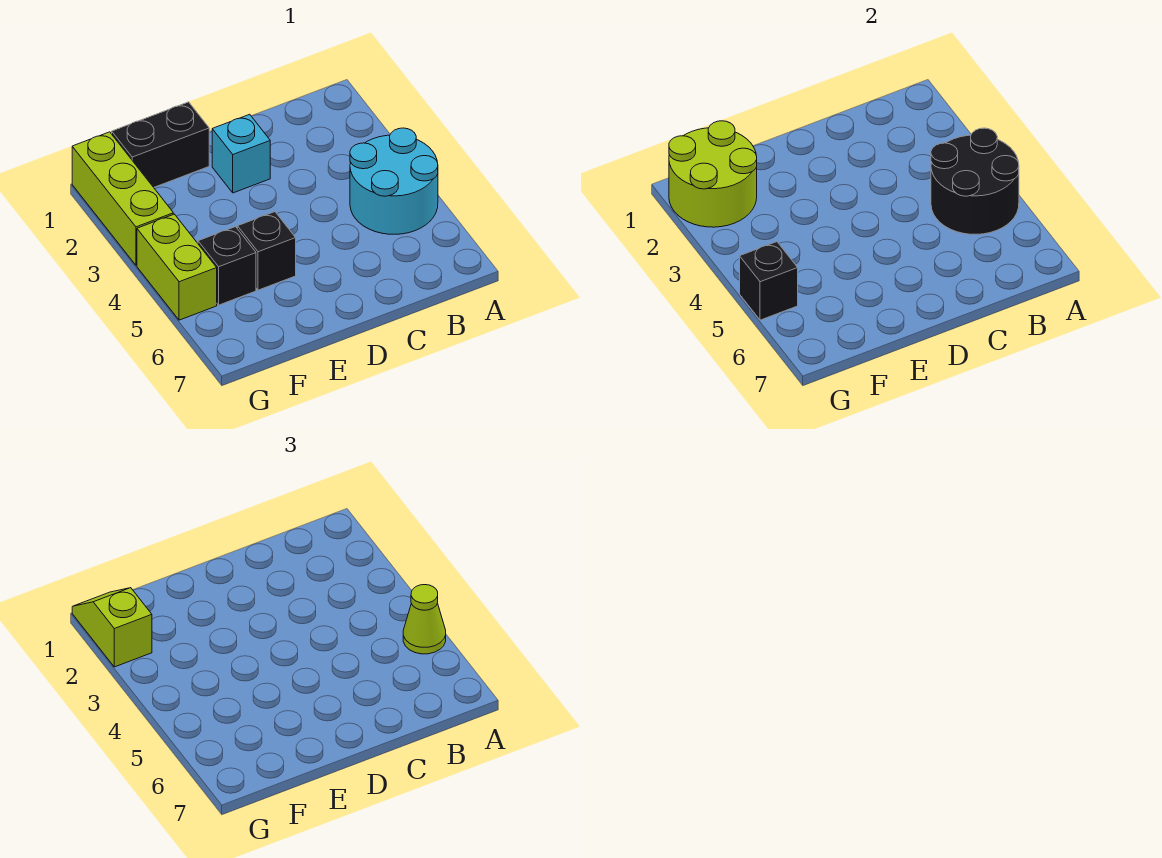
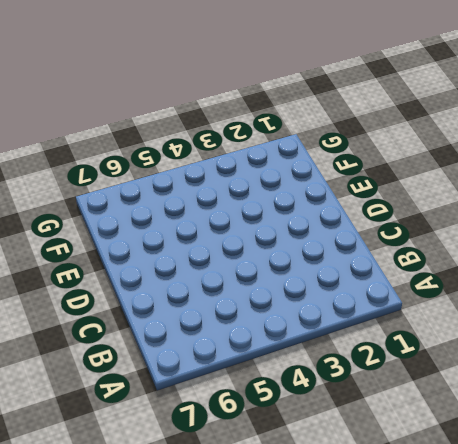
none -> cyan 2x2 round brick [350,128,438,234]
none -> cyan 1x1 brick [212,114,270,193]
none -> black 1x2 brick [112,102,209,187]

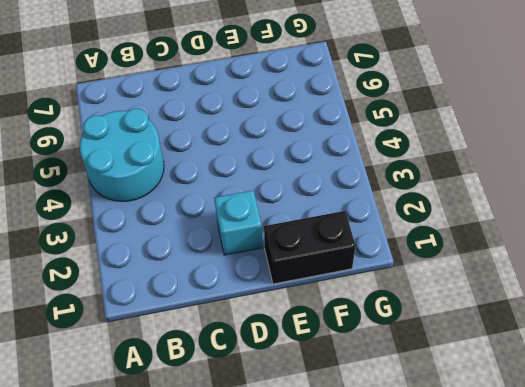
none -> black 1x1 brick [237,212,296,290]
none -> black 1x1 brick [198,227,256,305]
none -> lime 1x3 brick [72,132,173,265]

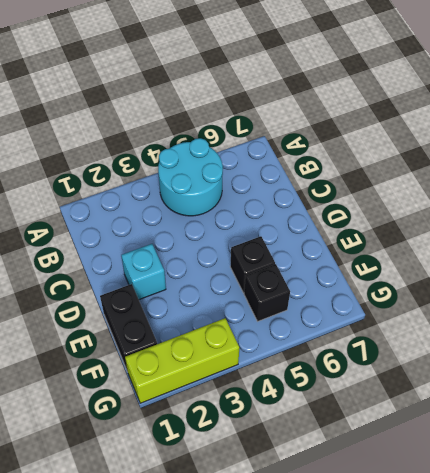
none -> lime 1x2 brick [137,214,217,320]
none -> black 2x2 round brick [931,128,1019,234]
none -> lime 2x2 round brick [669,121,757,227]

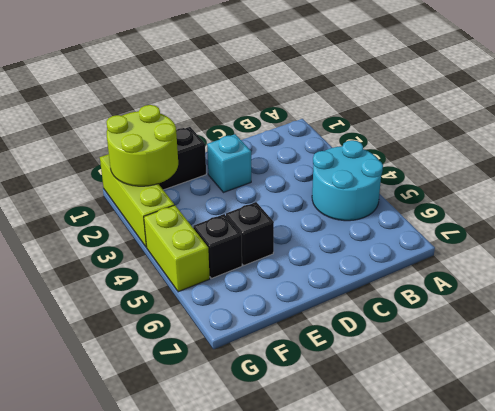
none -> black 2x2 round brick [931,128,1019,234]
none -> black 1x1 brick [740,242,798,320]
none -> lime 1x1 cone [403,585,446,654]

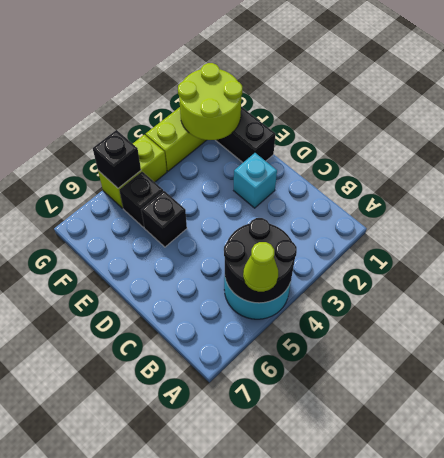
none -> lime 1x2 slope [72,588,152,667]

